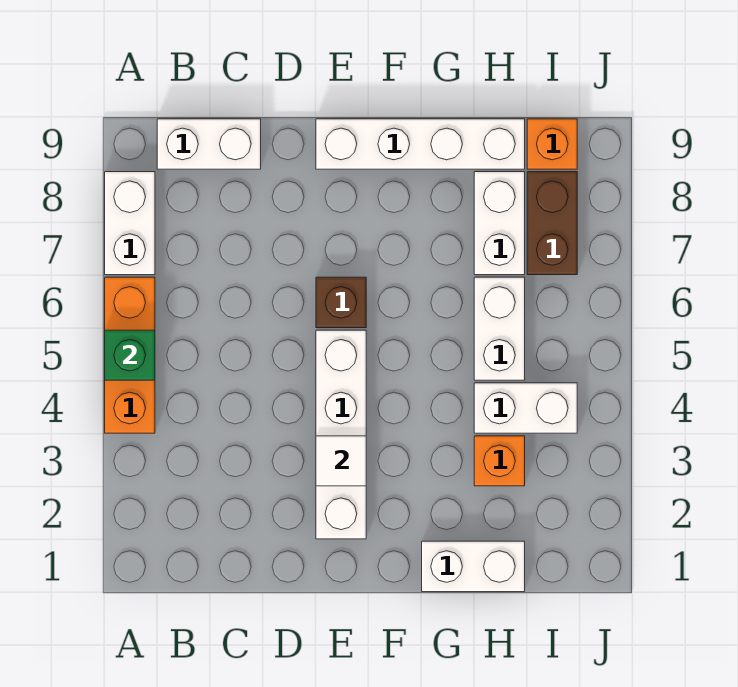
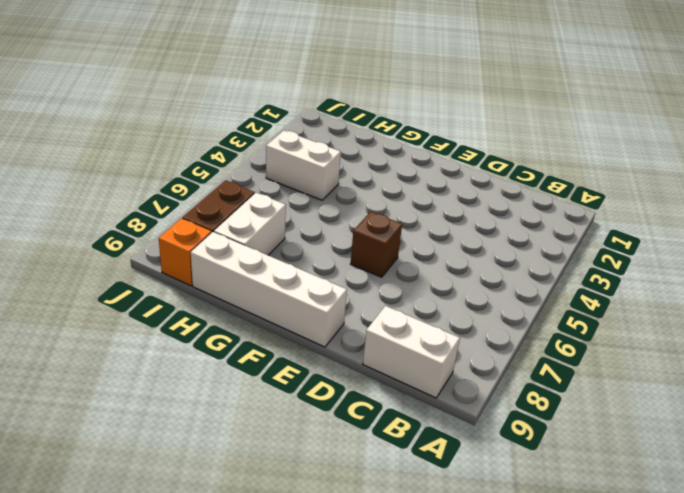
none -> orange 1x3 brick [105,277,155,433]
none -> white 1x2 brick [105,172,155,275]
none -> white 1x4 brick [316,330,366,539]

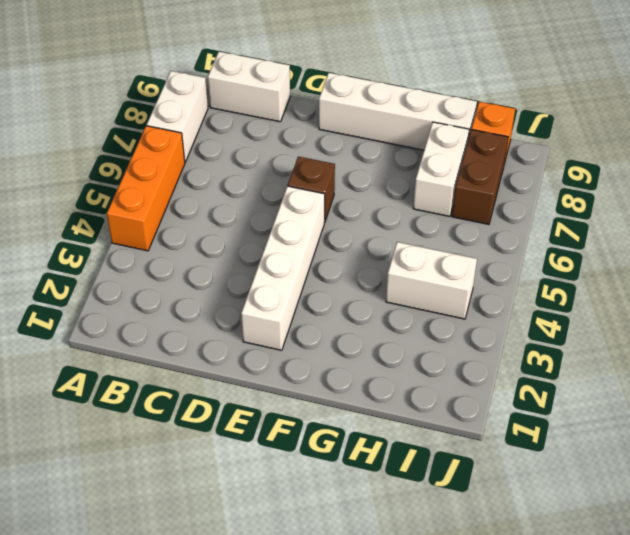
none -> white 1x2 brick [422,541,525,592]
none -> orange 1x1 brick [474,436,525,486]
none -> white 1x2 brick [474,277,525,380]

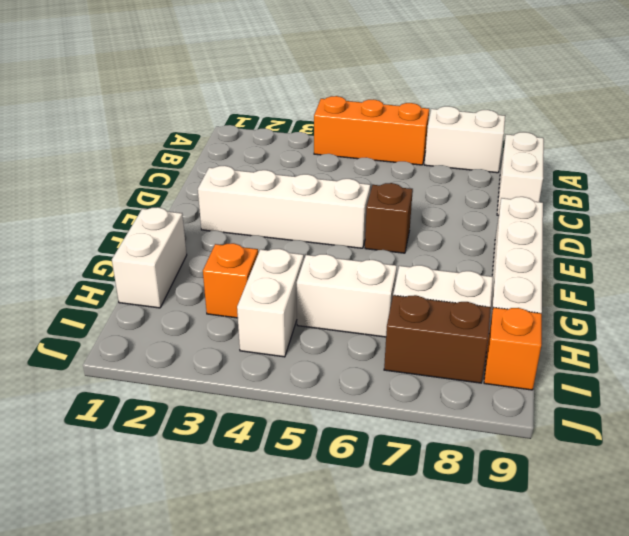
none -> green 1x1 brick [105,330,155,380]
none -> white 1x1 tile [316,436,366,486]

